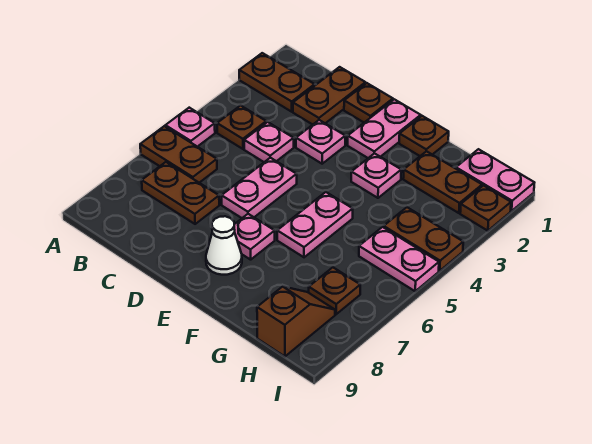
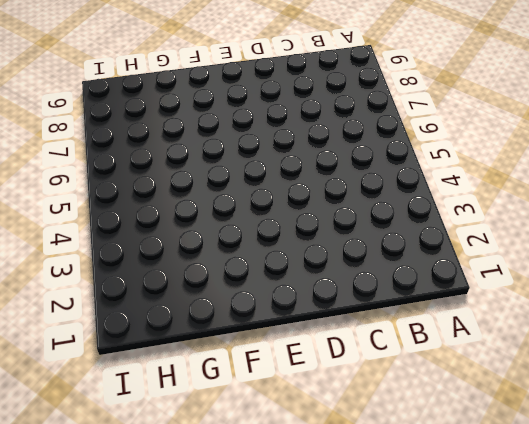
none -> brown 1x2 plate [239,53,315,112]
none -> pink 1x1 plate [165,108,215,147]
none -> brown 1x2 plate [140,126,217,183]

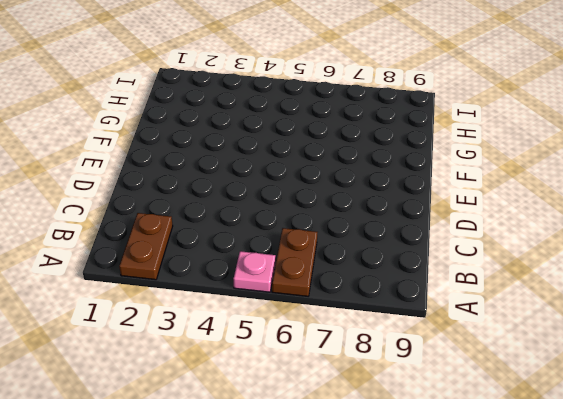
none -> brown 1x1 plate [217,106,266,149]
none -> brown 1x2 plate [142,162,219,224]
none -> brown 1x2 plate [293,67,365,125]

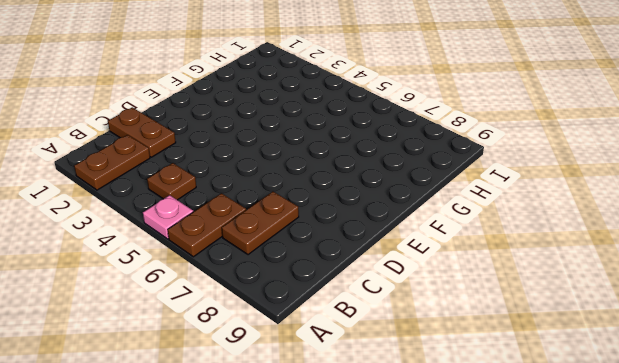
none -> pink 1x1 plate [244,122,294,162]
none -> brown 1x1 plate [344,83,393,123]
none -> pink 1x1 plate [296,120,345,164]

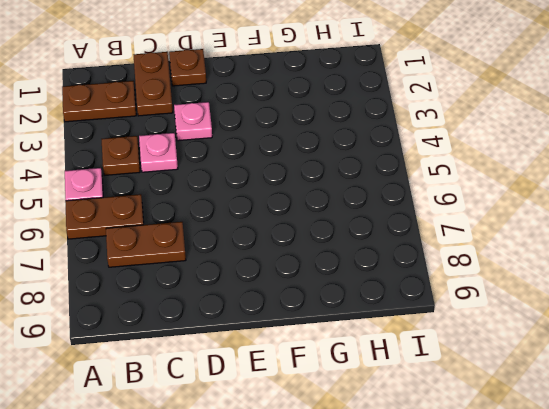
none -> pink 1x2 plate [222,158,297,218]
none -> pink 1x2 plate [348,99,421,158]
none -> pink 1x1 plate [234,214,275,260]

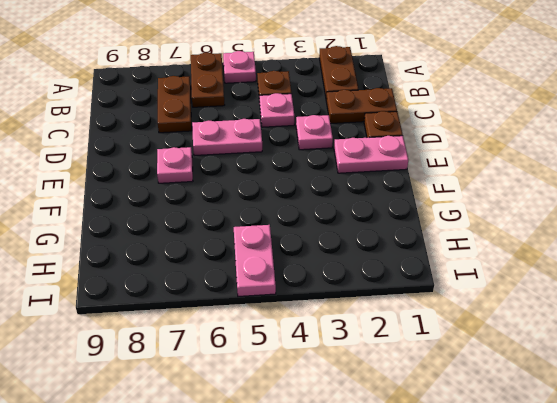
none -> white 1x1 cone [206,216,242,275]
none -> brown 1x1 plate [399,116,449,156]
none -> pink 1x1 plate [351,153,401,198]

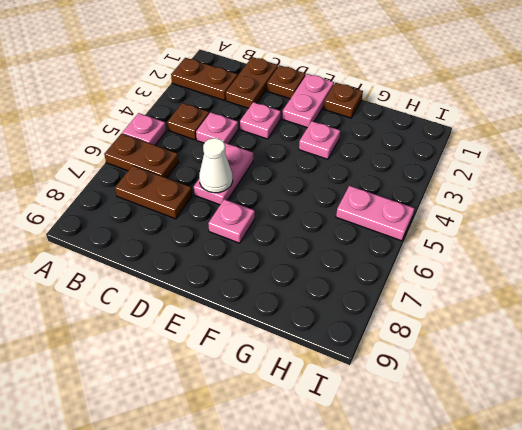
white 1x1 cone [199,138,233,193] -> white 1x1 cone moved to [206,216,242,275]
none -> pink 1x2 plate [277,192,353,257]
none -> brown 1x2 plate [403,151,482,213]
none -> pink 1x2 plate [456,149,534,211]

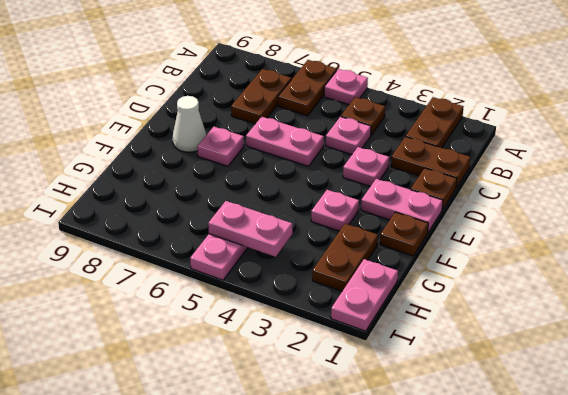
pink 1x2 plate [208,201,292,257] -> pink 1x2 plate moved to [277,192,353,257]
none -> brown 1x2 plate [384,207,463,271]
none -> brown 1x1 plate [309,267,360,314]
none -> brown 1x2 slope [257,287,335,356]

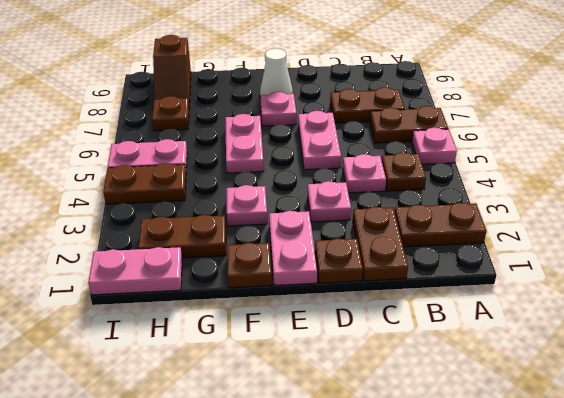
none -> brown 1x1 plate [460,186,511,231]

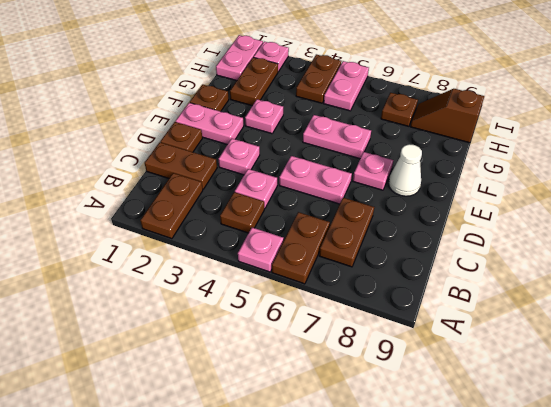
pink 1x1 plate [254,42,289,72] -> brown 1x1 plate [460,186,511,231]

